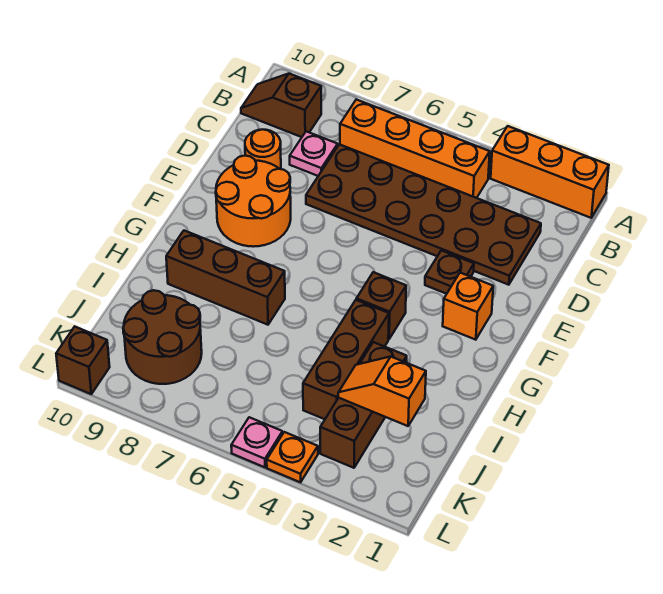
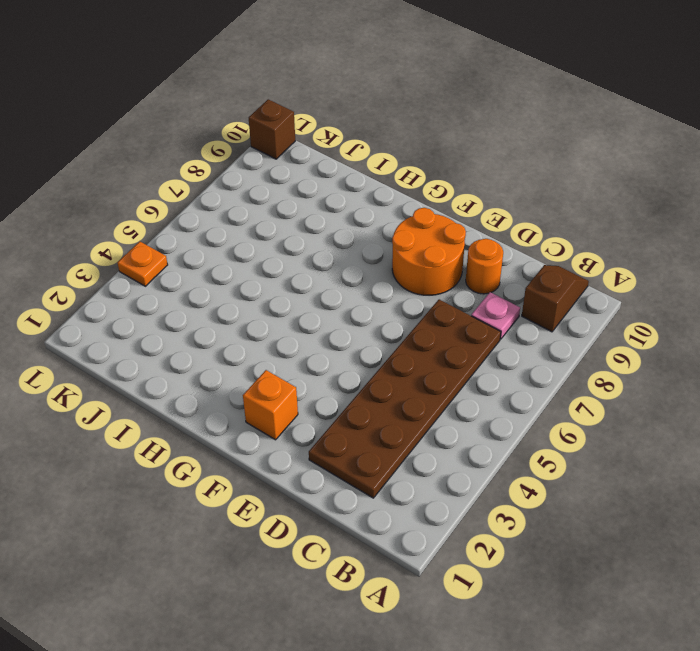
none -> orange 1x3 brick [491,126,609,218]
none -> orange 1x4 brick [340,100,490,198]
none -> brown 1x1 plate [425,250,474,294]

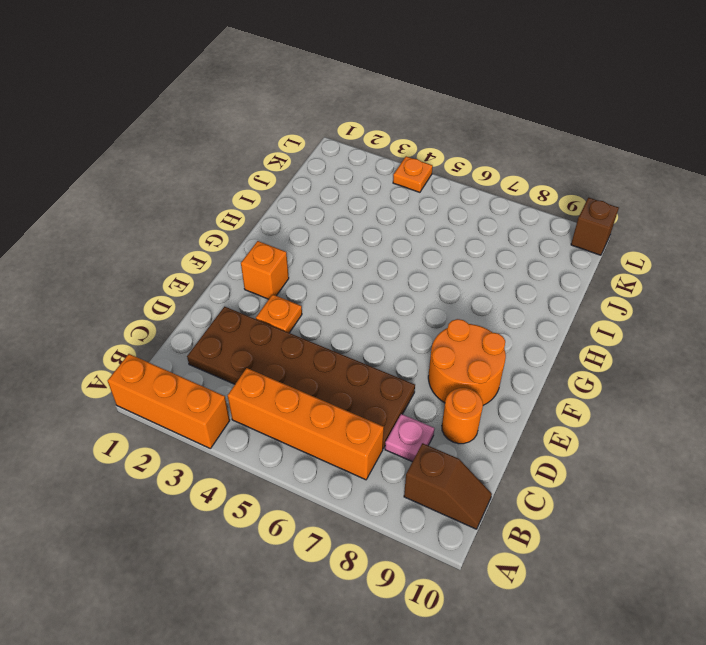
orange 1x1 plate [256,294,302,333] -> brown 1x1 plate [425,250,474,294]
none -> brown 1x1 brick [356,272,406,339]
none -> brown 1x3 brick [303,300,389,419]
none -> brown 1x3 brick [166,231,285,325]

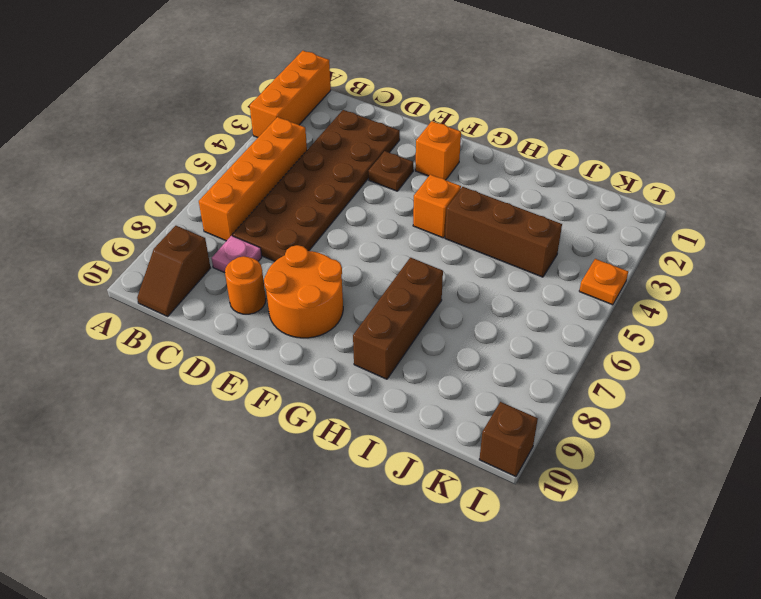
orange 1x1 brick [413,174,461,238] -> brown 1x1 brick [356,272,406,339]
none -> brown 1x3 brick [320,342,407,468]
none -> brown 2x2 round brick [123,290,202,384]
none -> pink 1x1 plate [231,417,283,467]

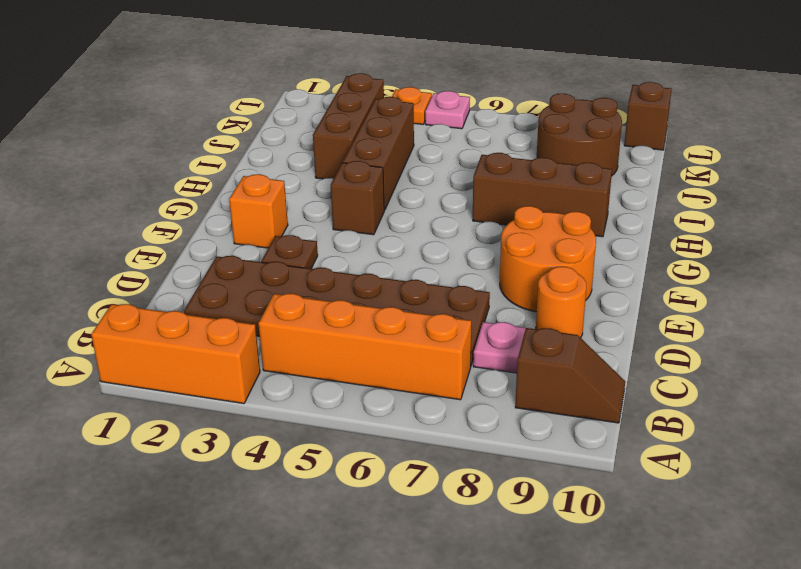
none -> orange 1x2 slope [338,357,426,426]

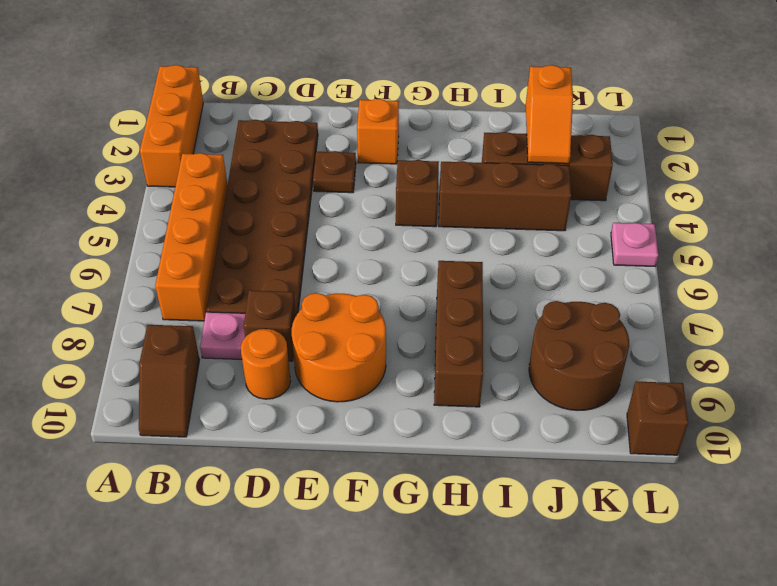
brown 1x1 brick [244,290,296,361] -> none
none -> orange 1x1 plate [267,432,318,482]

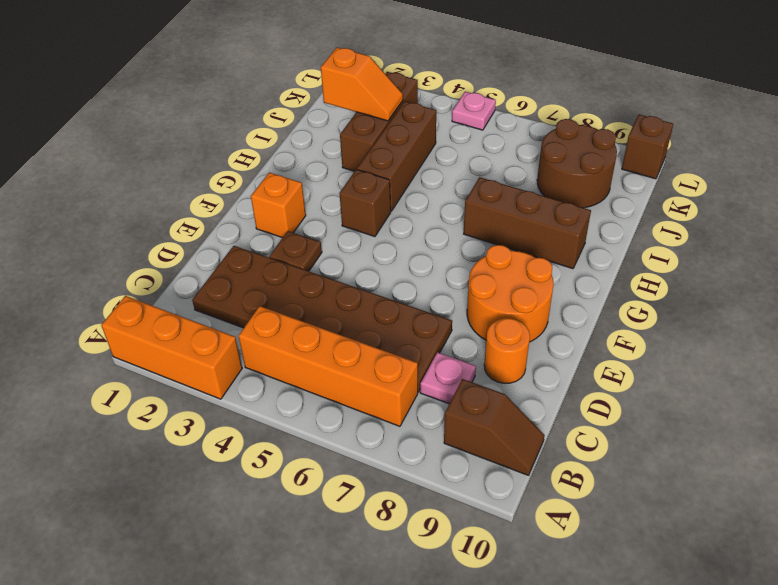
none -> orange 1x1 plate [267,432,318,482]

